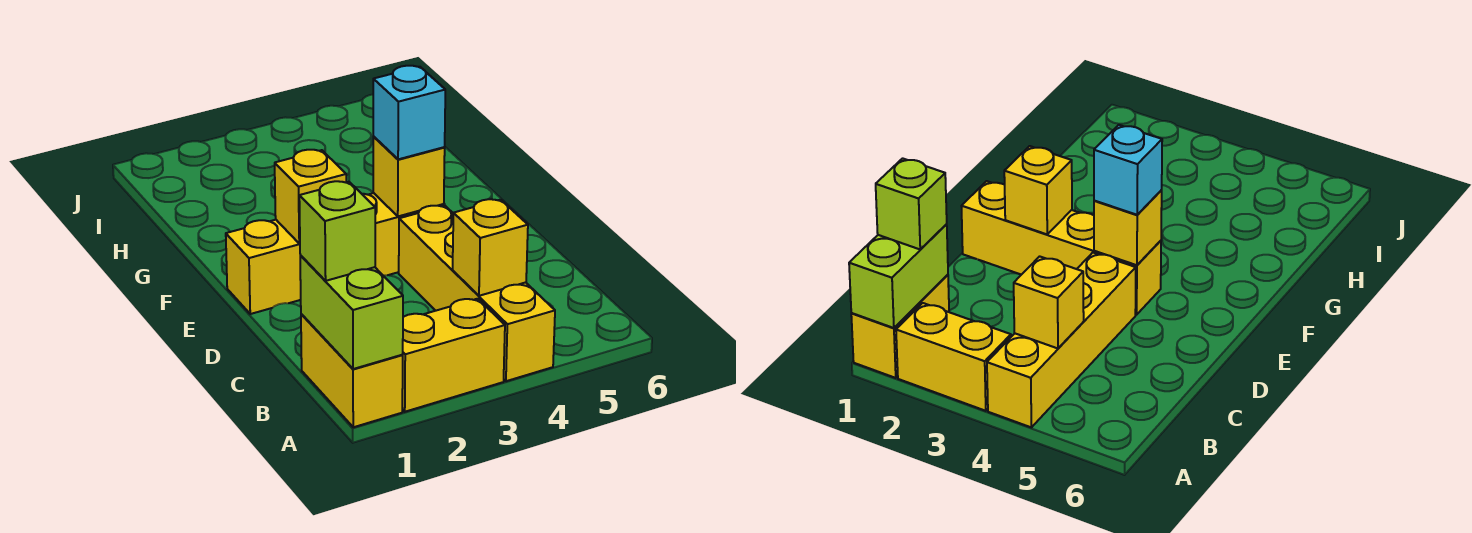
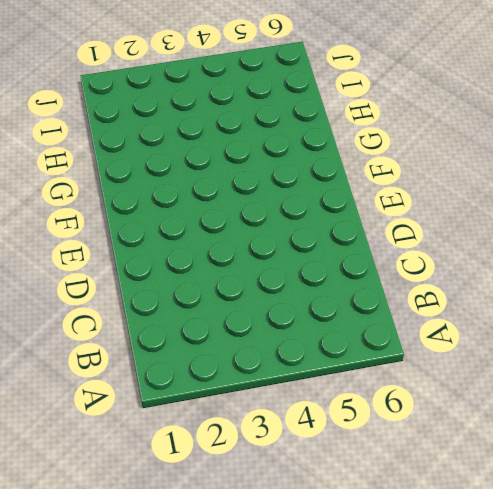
none -> yellow 1x2 brick [301,314,403,427]
none -> yellow 1x2 brick [402,299,505,412]

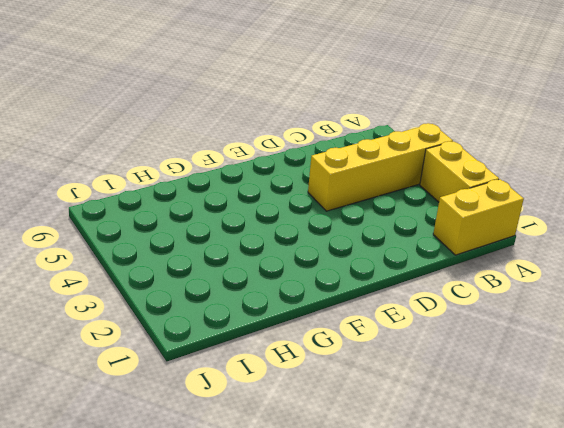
none -> yellow 1x4 brick [226,193,444,314]
none -> lime 1x2 brick [300,255,403,369]

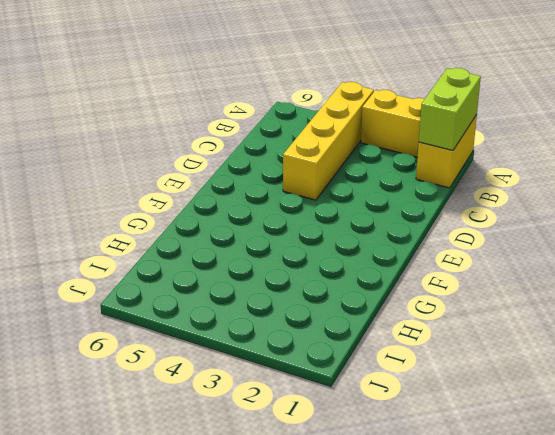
none -> yellow 1x4 brick [226,193,444,314]
none -> yellow 1x1 brick [453,199,528,296]

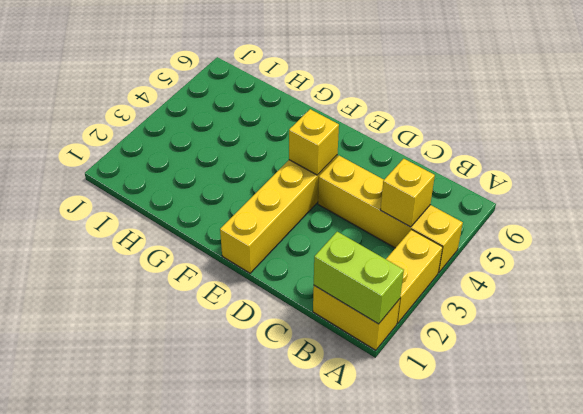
none -> yellow 1x1 brick [275,150,346,244]
none -> lime 1x1 brick [299,181,375,281]

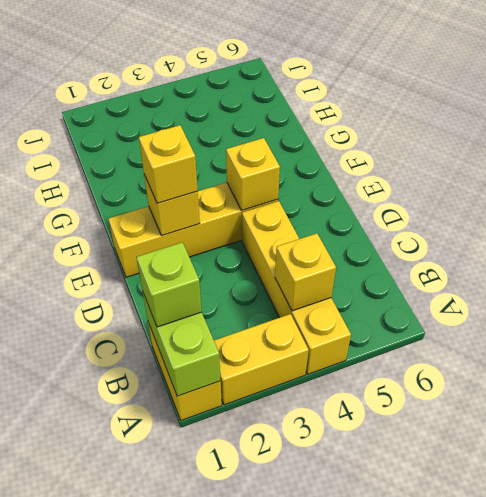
yellow 1x1 brick [139,125,198,203] -> none
none -> cyan 1x1 brick [373,66,445,159]

